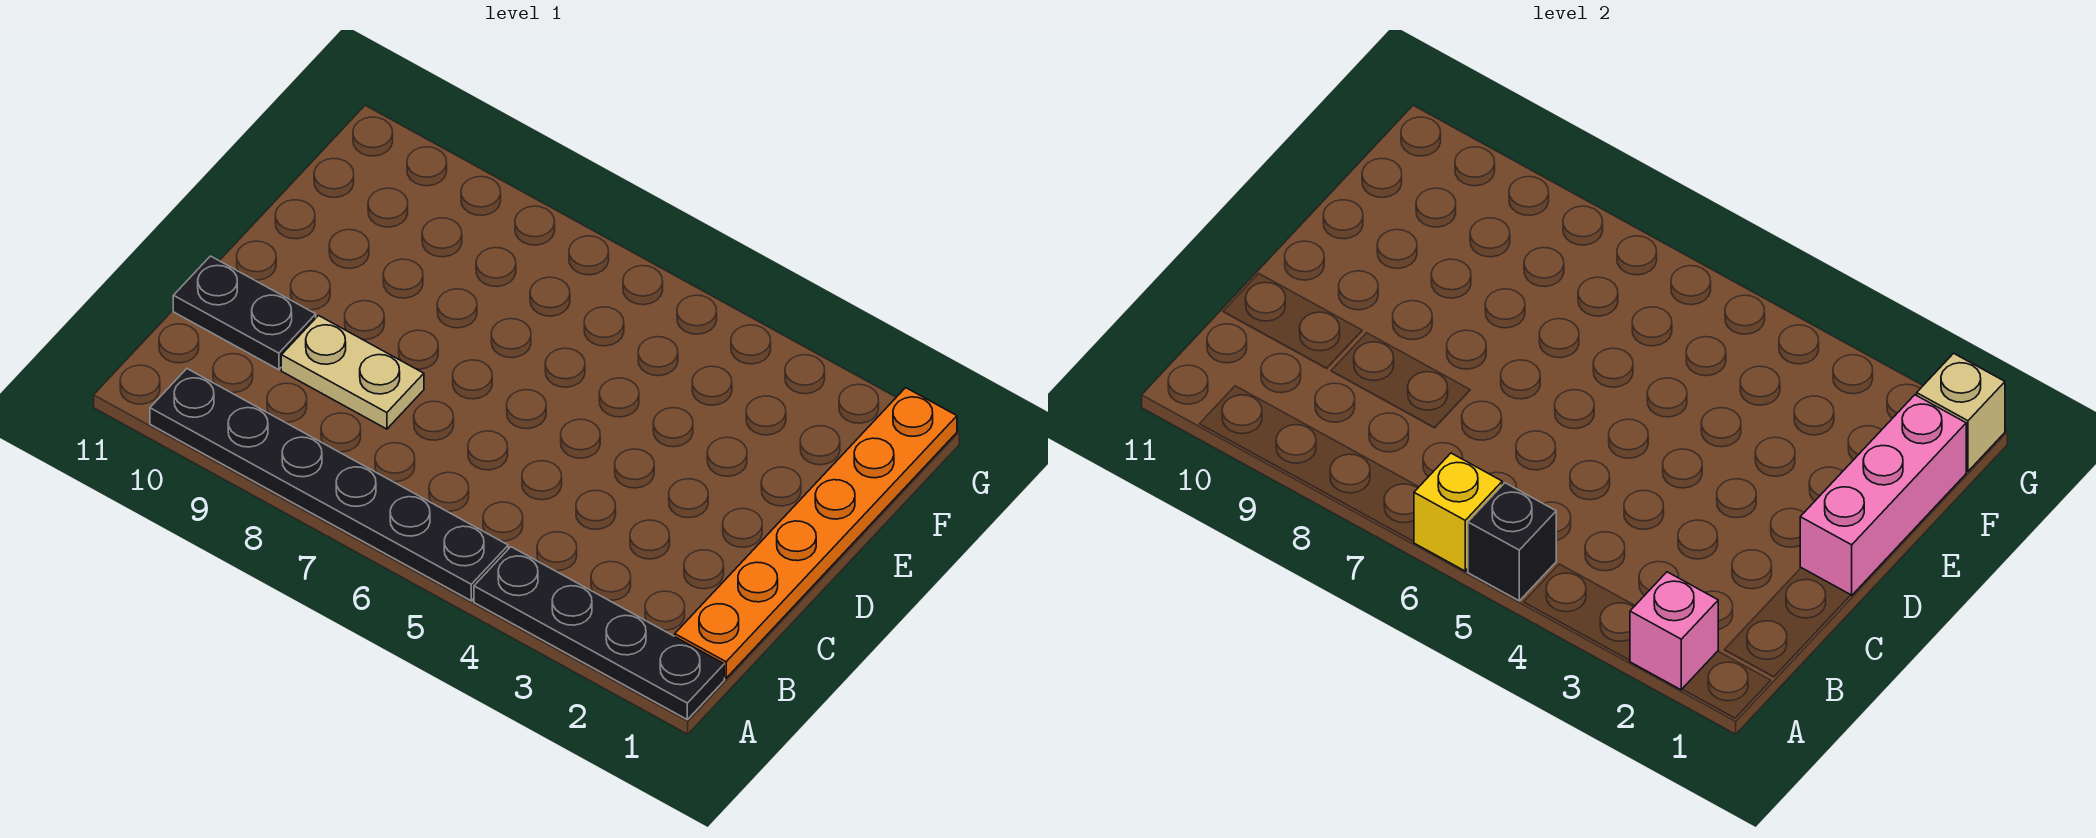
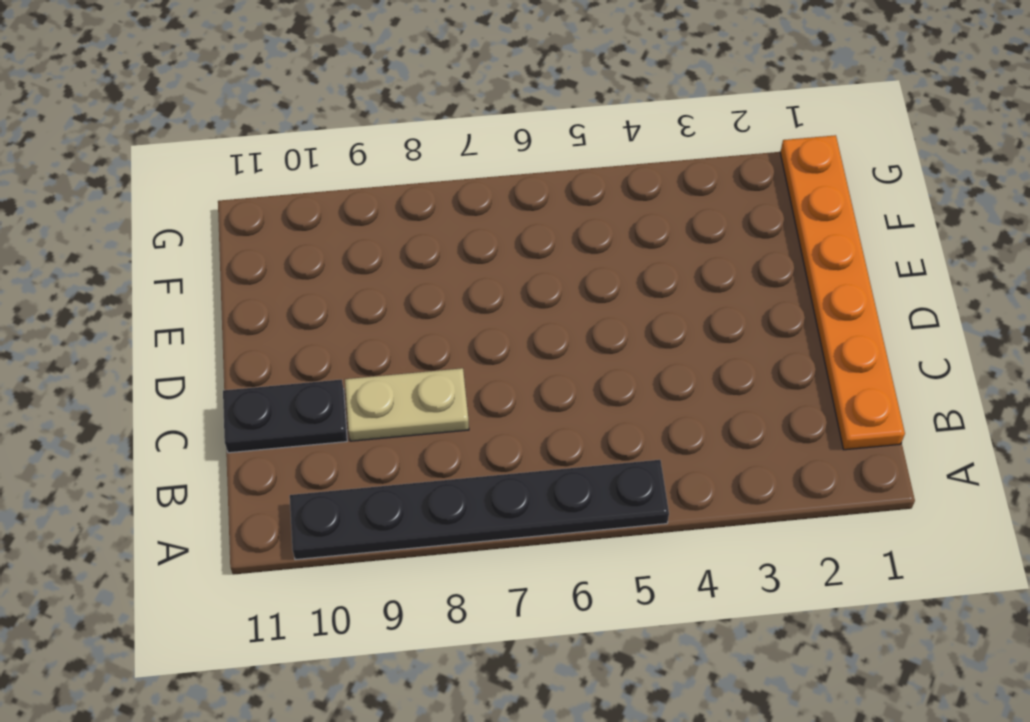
none -> black 1x4 plate [474,547,724,719]
none -> pink 1x1 brick [1630,572,1718,690]

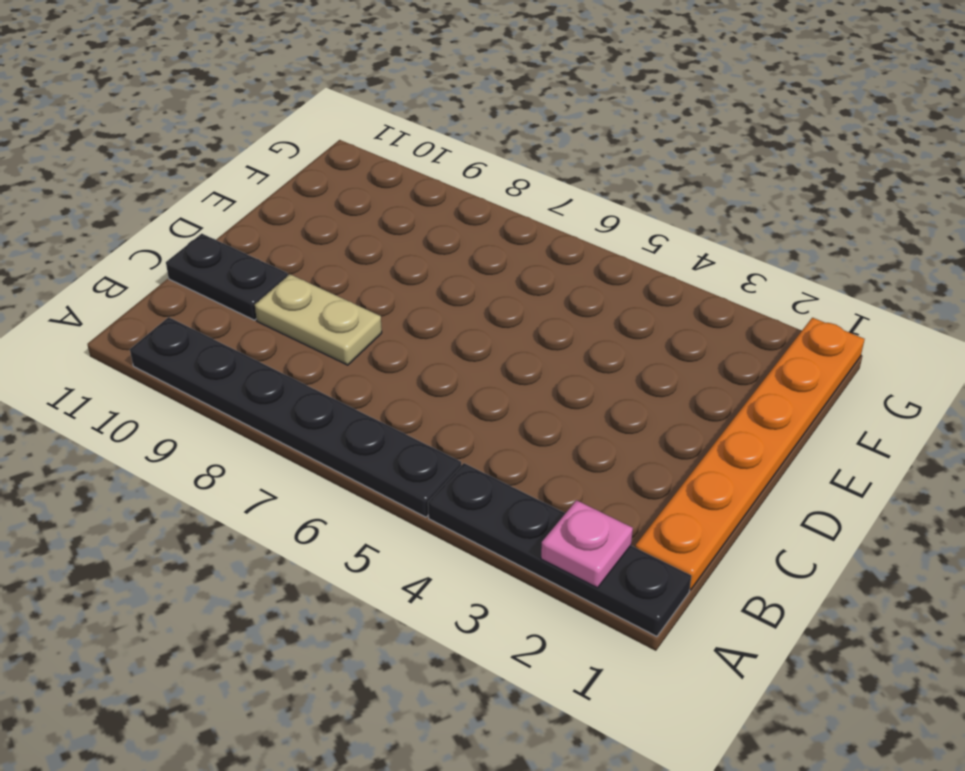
pink 1x1 plate [541,500,633,588] -> pink 1x1 brick [1630,572,1718,690]
none -> black 1x1 brick [1468,483,1556,601]
none -> yellow 1x1 brick [1414,453,1502,571]

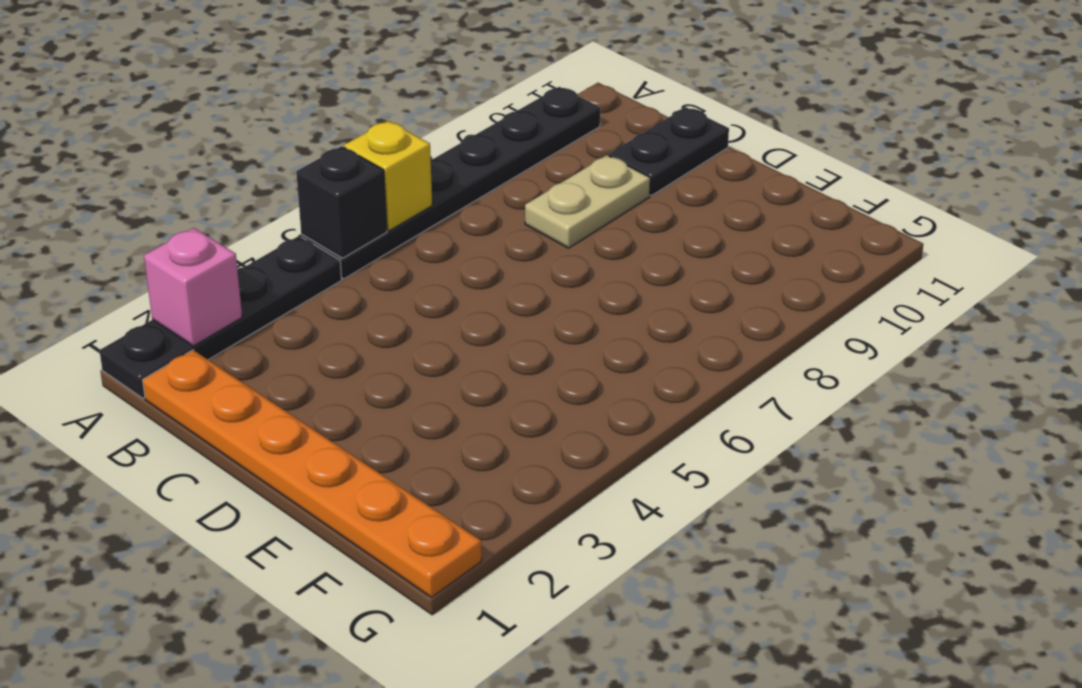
none -> pink 1x3 brick [1800,395,1966,595]
none -> tan 1x1 brick [1917,353,2005,471]

